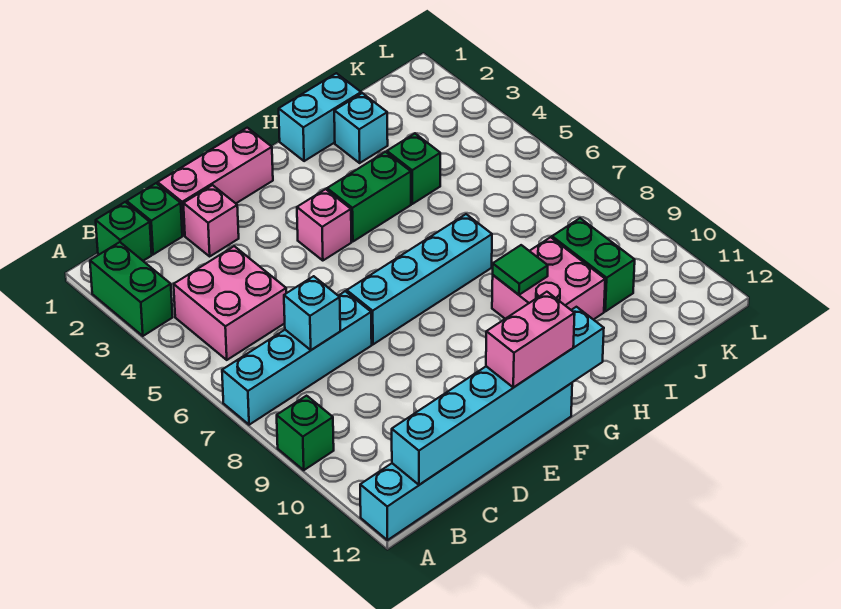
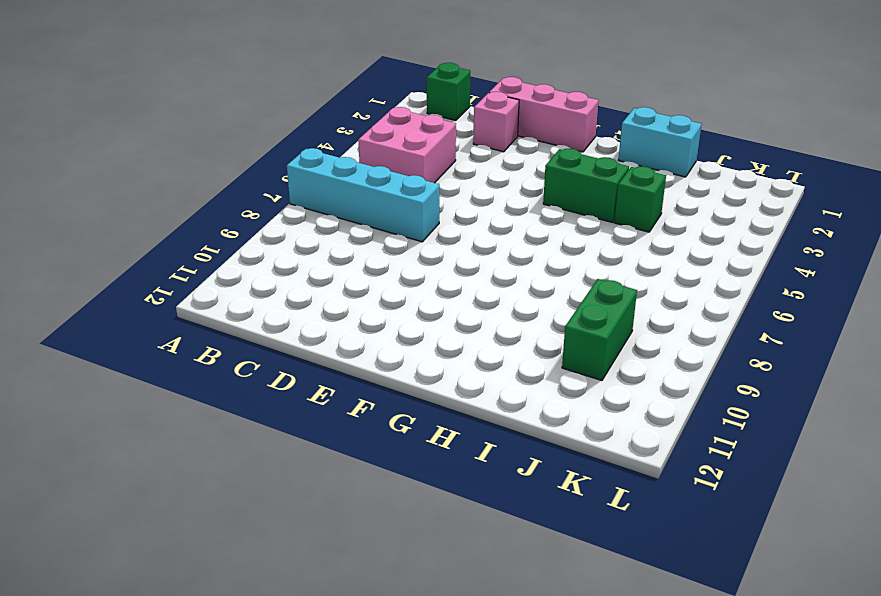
none -> green 1x2 brick [90,242,173,336]
none -> green 1x1 brick [277,396,334,470]
none -> cyan 1x6 brick [360,383,572,540]

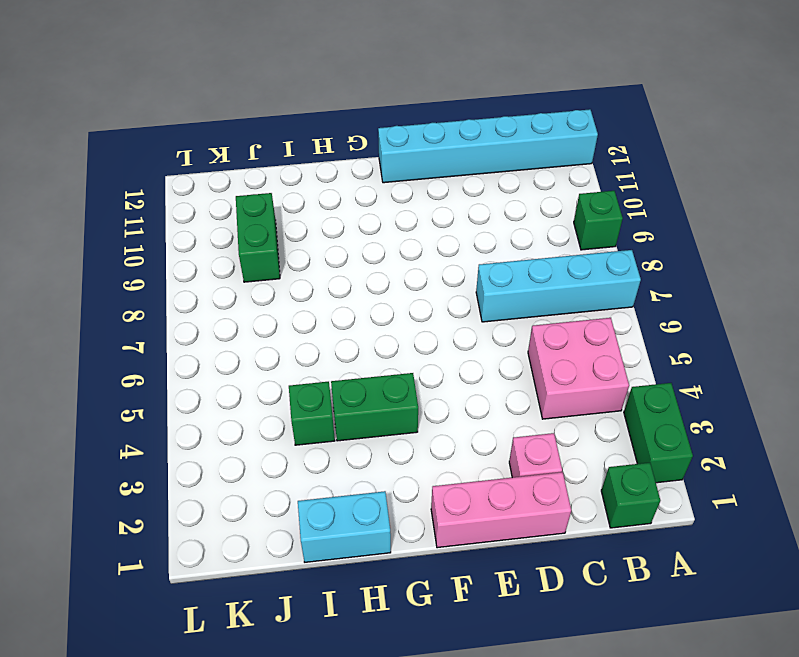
none -> green 1x1 brick [127,183,182,255]
none -> cyan 1x4 brick [347,214,492,344]
none -> pink 1x1 brick [297,189,351,261]

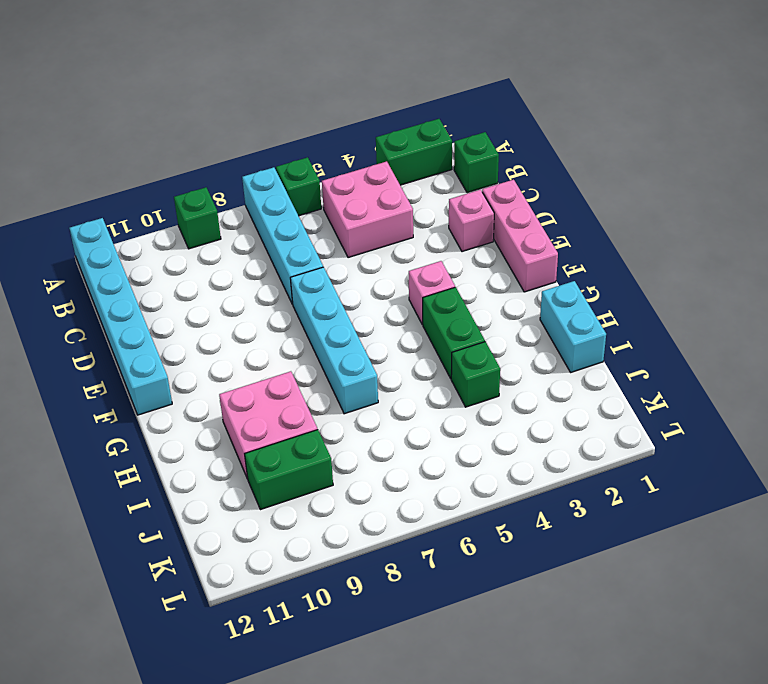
green 1x1 brick [276,157,321,216] -> green 1x1 brick moved to [127,183,182,255]
none -> cyan 1x1 brick [334,93,388,163]
none -> cyan 1x6 brick [392,307,604,485]
none -> cyan 1x1 brick [284,276,340,350]

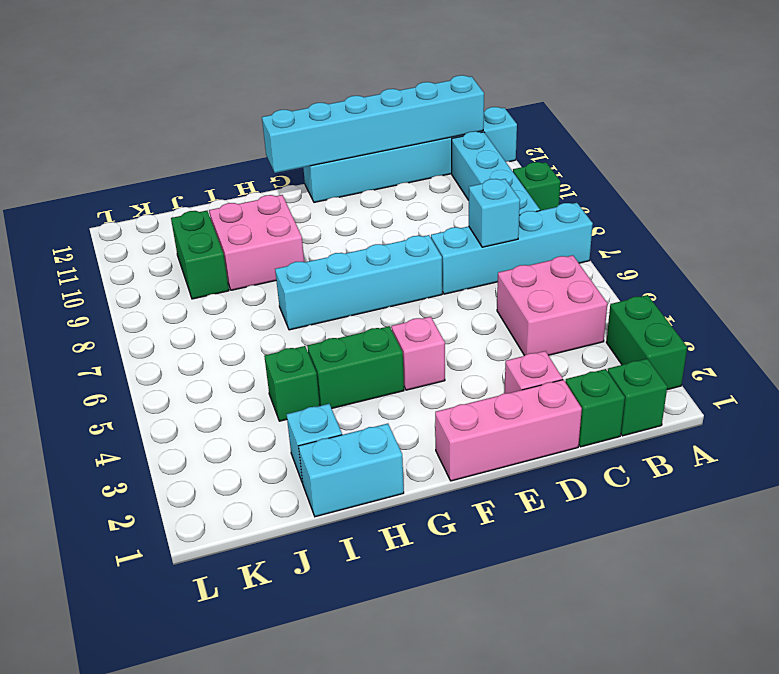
cyan 1x4 brick [452,131,540,215] -> none
none -> green 1x1 tile [493,245,548,295]
none -> pink 1x2 brick [486,292,575,388]

